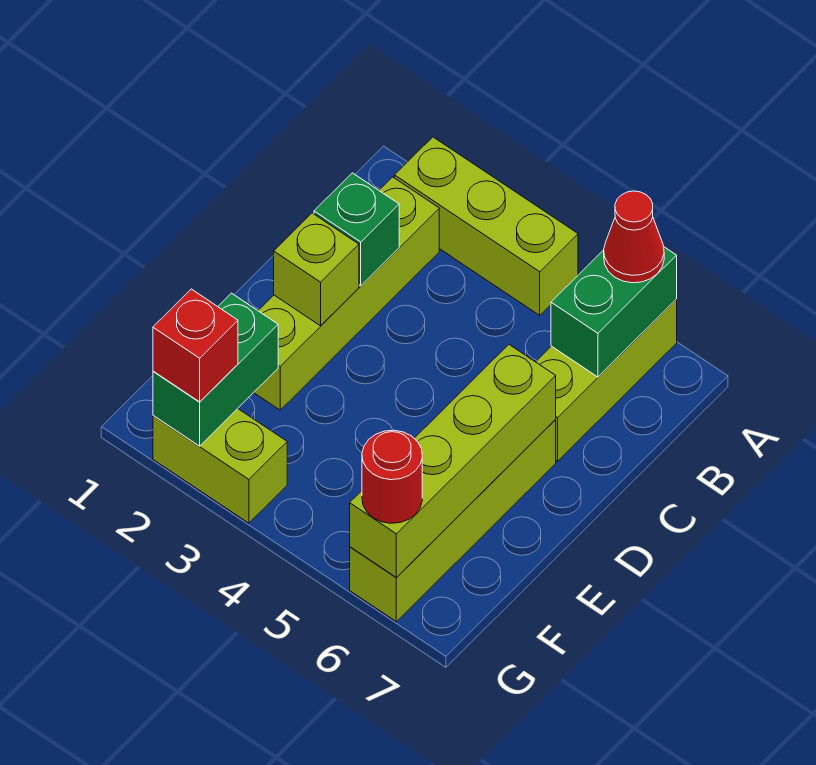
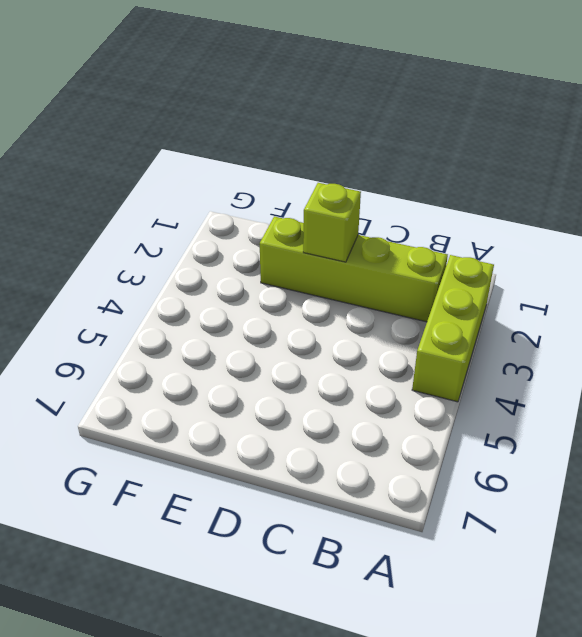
none -> lime 1x3 brick [536,300,677,461]
none -> lime 1x4 brick [350,420,556,622]
none -> lime 1x2 brick [153,409,287,523]

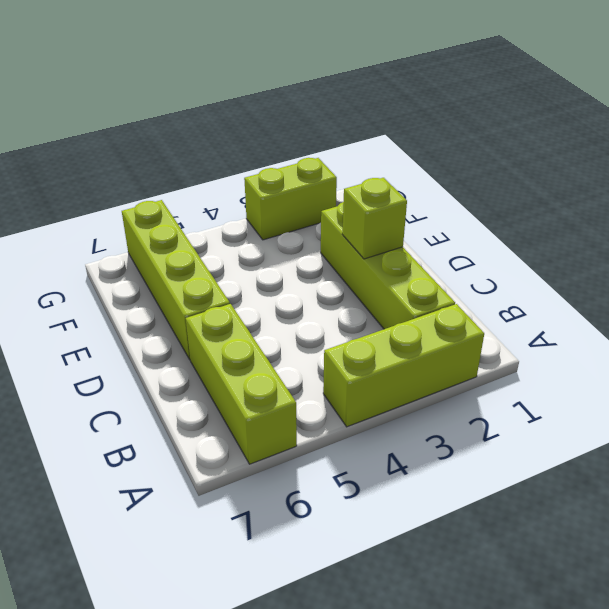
none -> green 1x2 brick [551,247,677,377]
none -> green 1x1 brick [314,173,399,286]
none -> lime 1x4 brick [350,345,556,578]

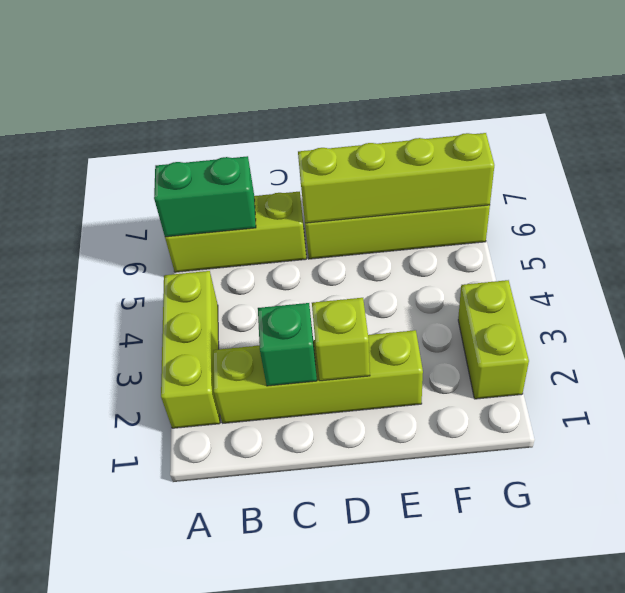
none -> green 1x2 brick [153,293,278,446]
none -> red 1x1 cone [604,191,664,283]
none -> red 1x1 brick [153,289,238,402]

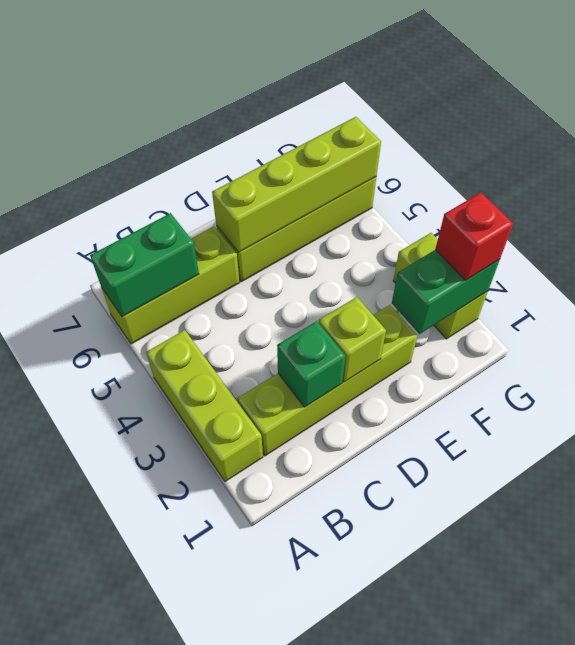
none -> red 1x1 cone [604,191,664,283]
none -> red 1x1 round brick [362,430,422,523]

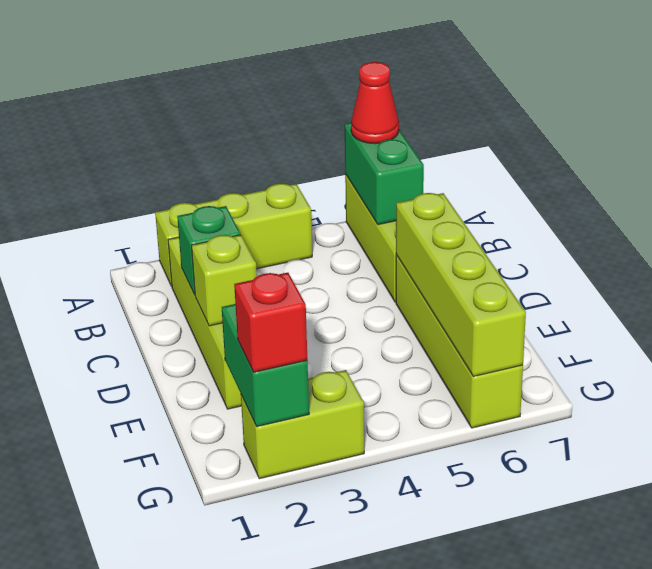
none -> red 1x1 round brick [362,430,422,523]

